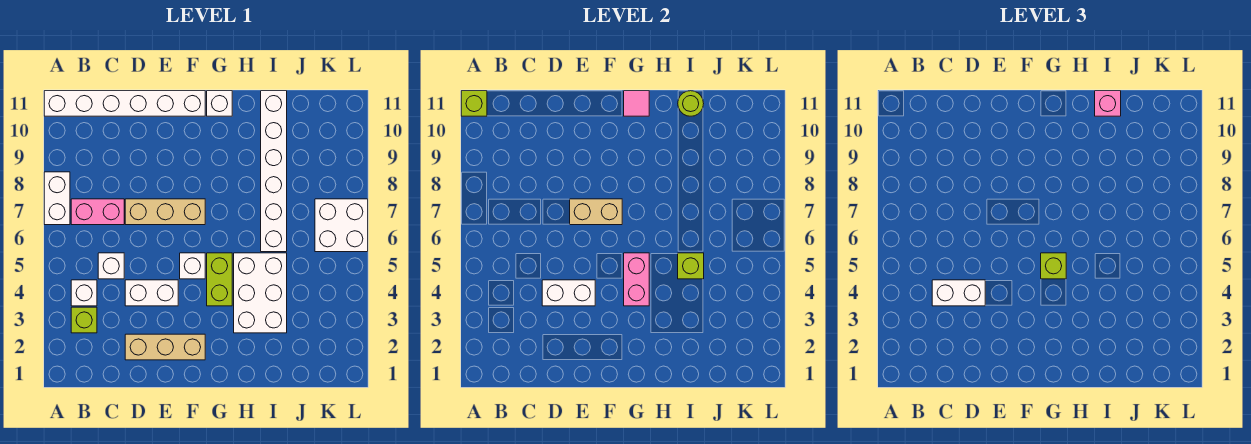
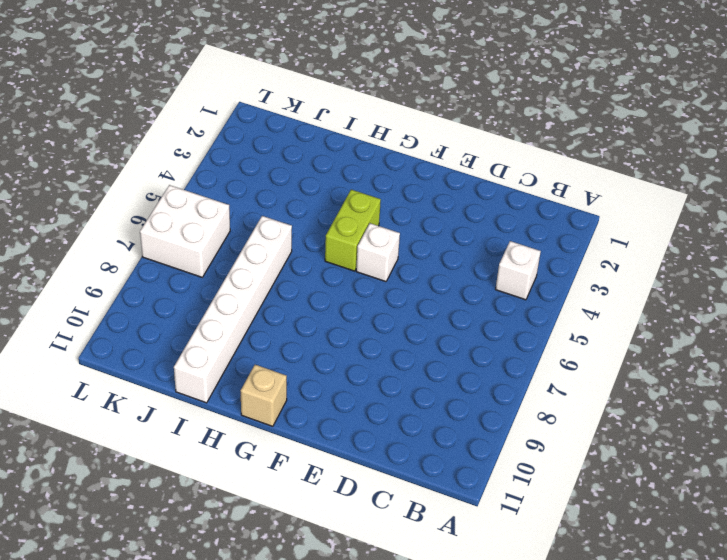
tan 1x1 brick [241,365,287,426] -> white 1x1 brick [207,91,232,116]
none -> white 1x2 brick [44,172,70,225]
none -> white 1x6 brick [44,91,205,116]
none -> lime 1x1 brick [71,307,97,333]

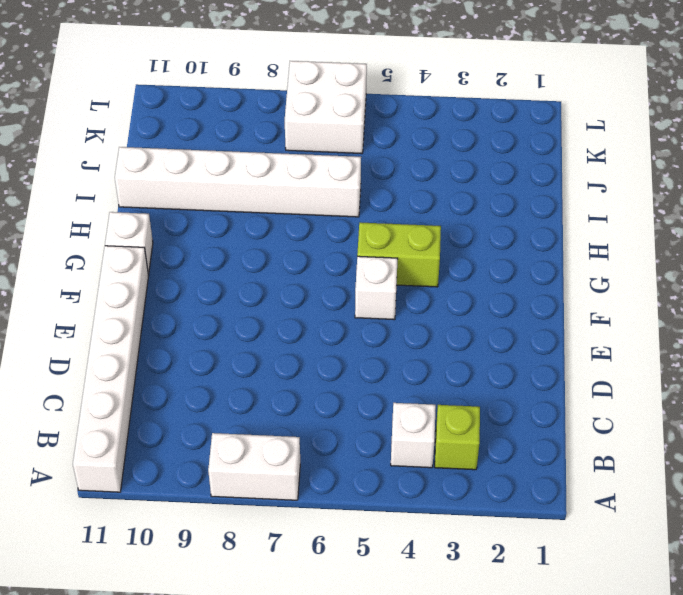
none -> pink 1x2 brick [71,199,124,225]
none -> white 1x1 brick [98,253,124,279]
none -> tan 1x3 brick [125,334,205,360]

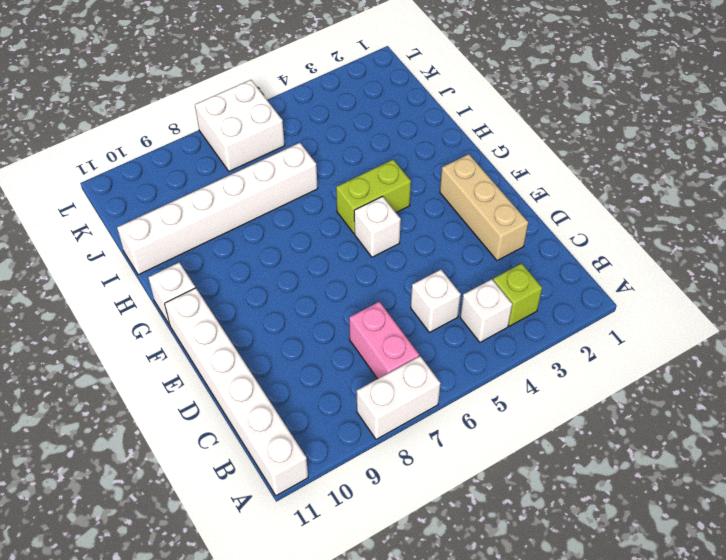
none -> white 1x2 brick [125,280,178,306]
none -> tan 1x3 brick [125,199,205,225]
none -> white 2x3 brick [234,253,287,333]

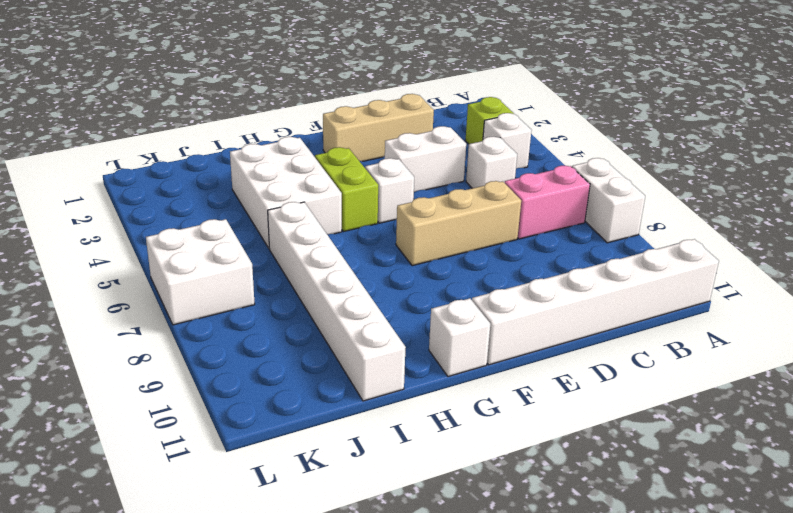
none -> lime 1x1 brick [461,91,487,116]
none -> white 1x2 brick [542,280,595,306]
none -> tan 1x2 brick [570,199,622,225]

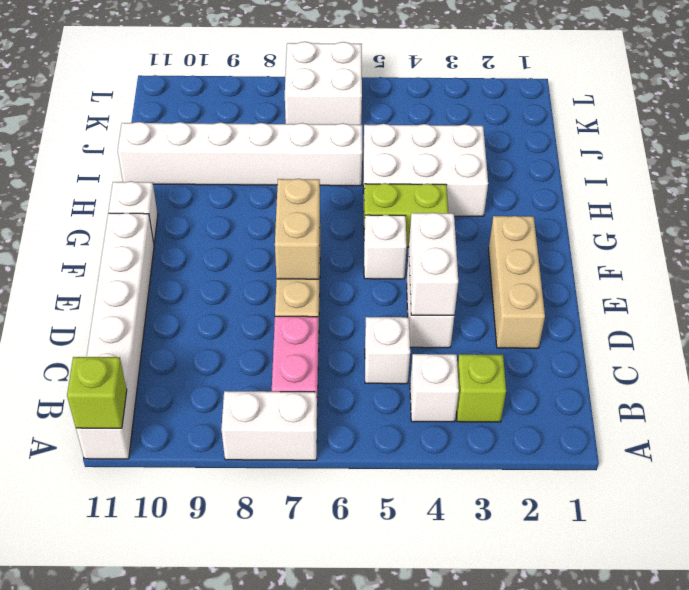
none -> pink 1x2 brick [624,253,649,306]
none -> pink 1x1 tile [624,91,649,116]
none -> lime 1x1 brick [678,253,704,279]

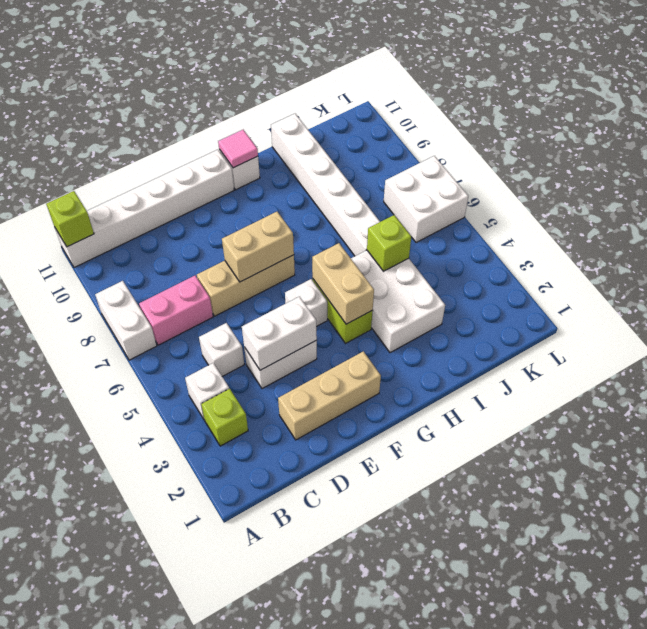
tan 1x2 brick [312,243,374,324] -> pink 1x2 brick [624,253,649,306]
none -> lime 1x1 round brick [678,91,704,116]
none -> white 1x2 brick [932,280,985,306]
none -> lime 1x1 brick [1041,253,1066,279]

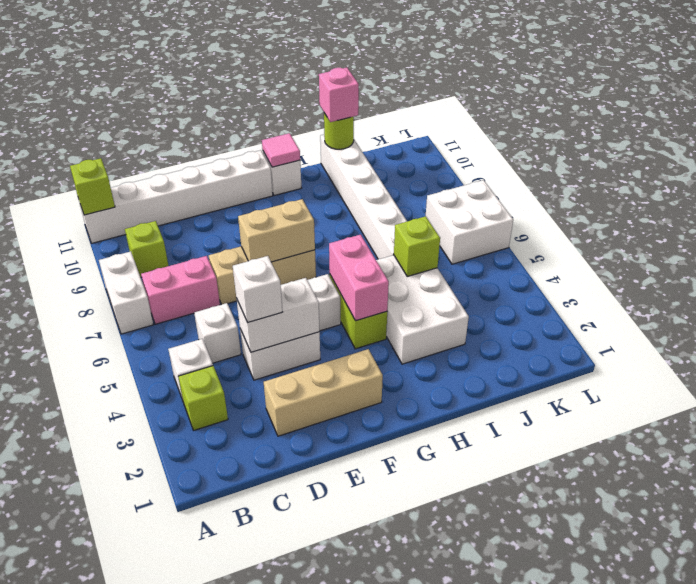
lime 1x1 brick [125,221,169,277] -> lime 1x1 brick moved to [1041,253,1066,279]
white 1x1 brick [233,256,282,322] -> white 1x2 brick [932,280,985,306]

